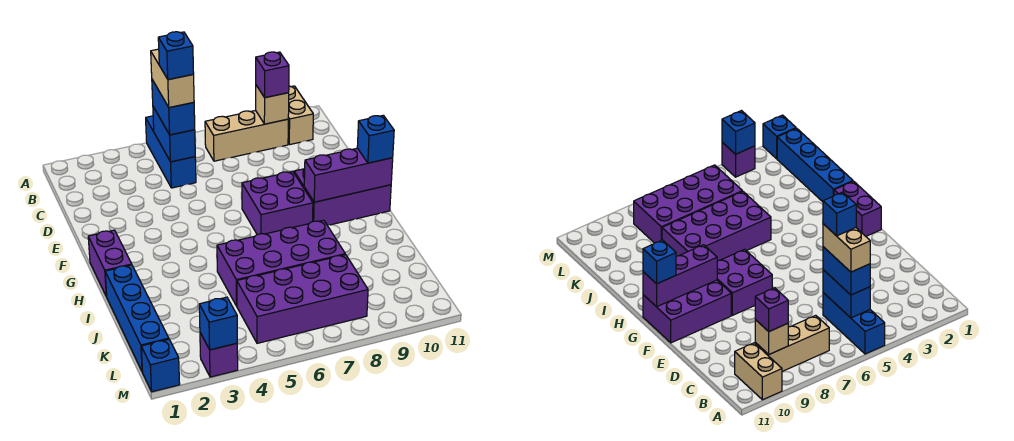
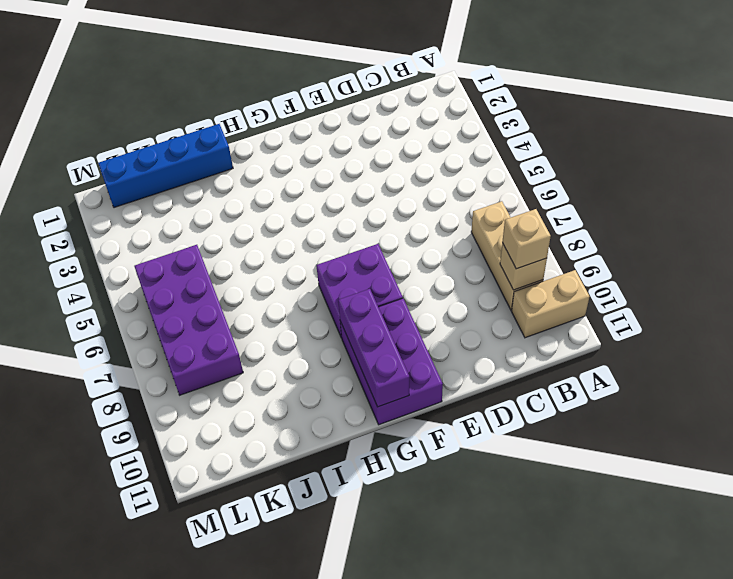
tan 1x1 brick [502,209,551,269] -> purple 1x1 brick [256,52,289,98]
none -> blue 1x3 brick [146,116,196,188]
none -> purple 1x2 brick [88,230,132,297]
none -> purple 2x4 brick [217,220,345,306]

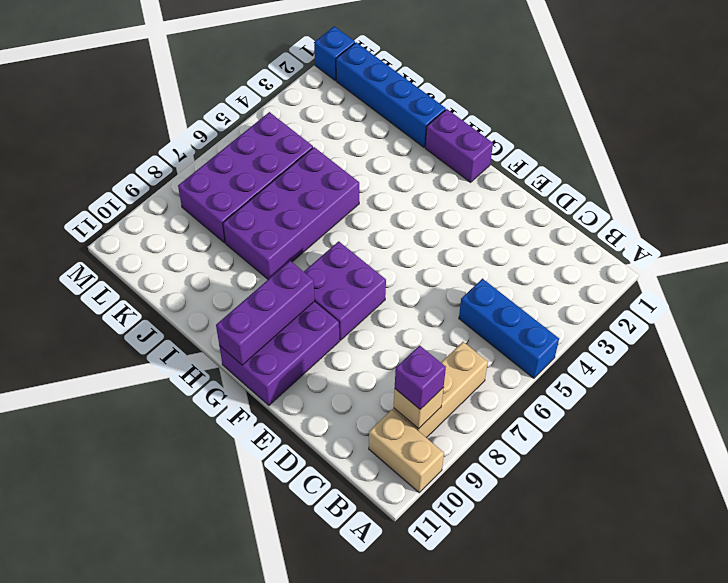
none -> purple 1x1 brick [200,333,238,377]
none -> blue 1x2 brick [153,107,195,162]
none -> blue 1x1 brick [199,297,237,350]

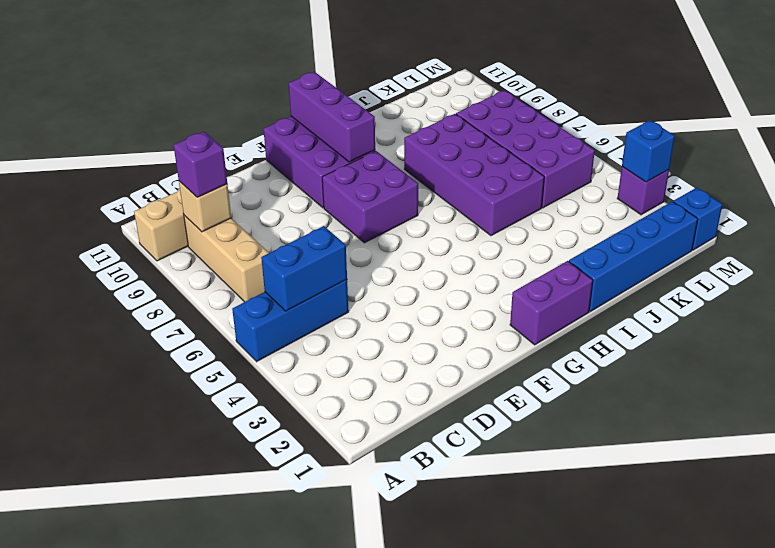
none -> blue 1x2 brick [152,80,195,135]
none -> blue 1x1 brick [357,115,394,163]
none -> tan 1x2 brick [151,49,194,108]

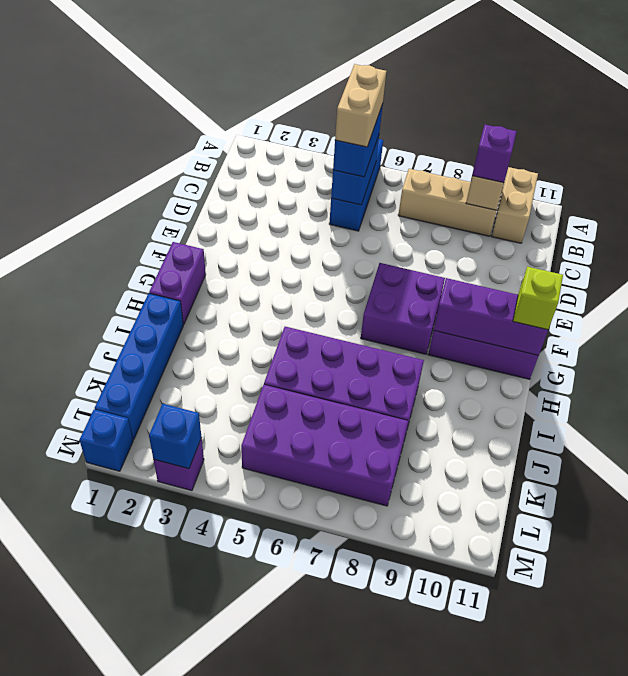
lime 1x1 brick [513,267,563,330] -> blue 1x1 brick [357,115,394,163]
none -> blue 1x1 brick [158,32,194,80]

